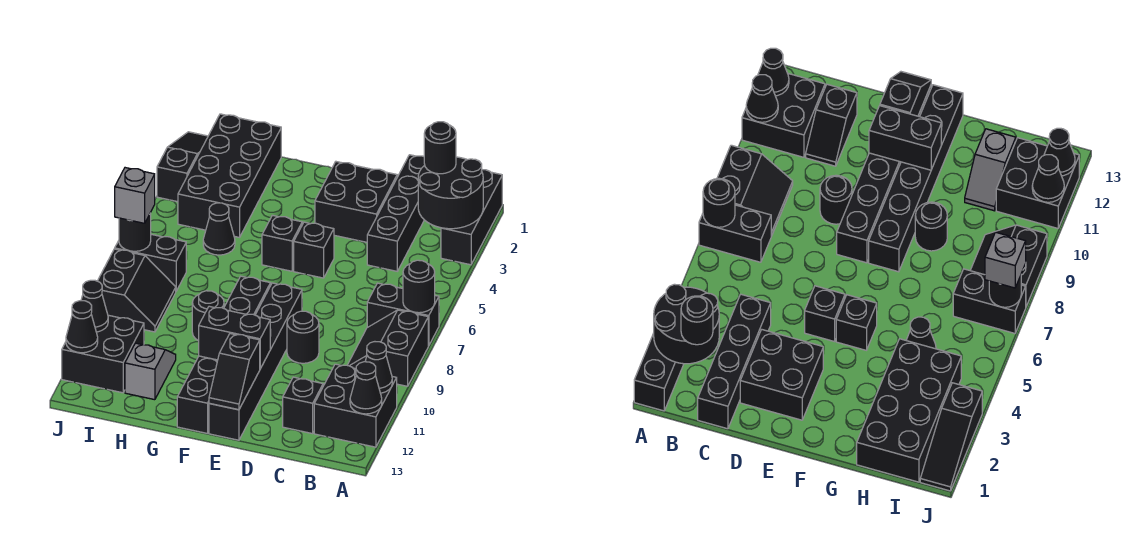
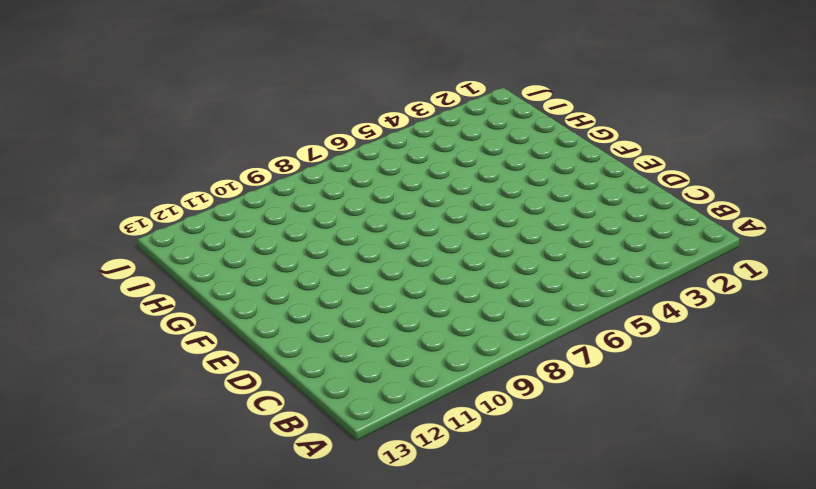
none -> black 1x3 brick [441,170,502,265]
none -> black 1x2 brick [367,283,439,346]
none -> black 2x2 slope [347,310,428,386]
none -> black 2x2 brick [314,364,397,447]

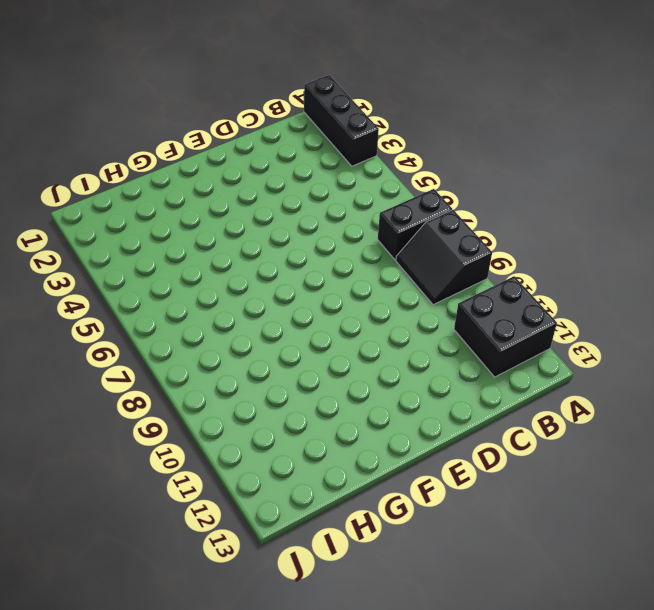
none -> black 1x4 brick [367,155,425,271]
none -> black 1x2 slope [283,377,324,434]
none -> black 2x2 brick [315,162,397,242]
none -> black 1x1 round brick [287,311,319,363]

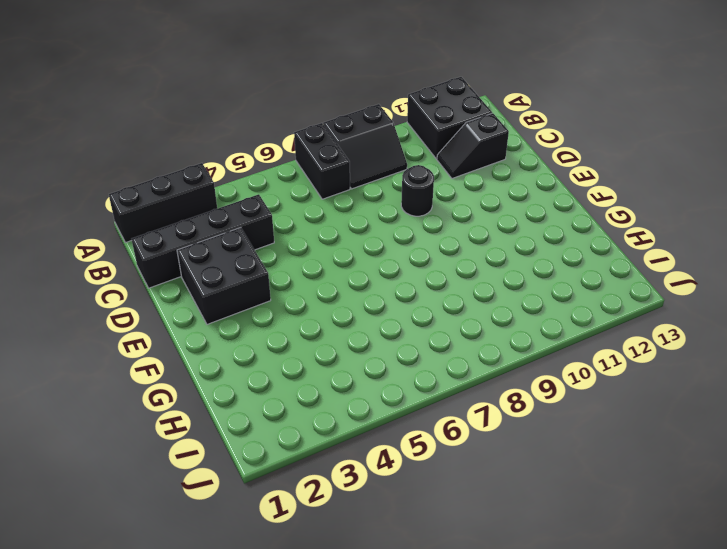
none -> black 1x1 brick [294,222,334,278]
none -> black 1x6 brick [209,283,302,440]
none -> black 1x1 brick [262,215,302,271]
none -> black 1x6 brick [177,276,271,433]

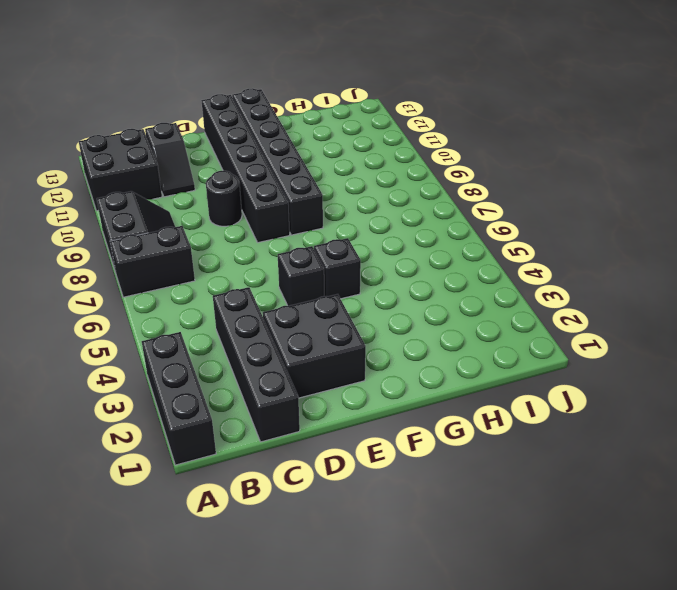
none -> black 1x1 round brick [192,291,224,341]
none -> black 2x4 brick [178,114,281,237]
none -> black 1x1 cone [203,203,235,255]
none -> grey 1x2 slope [125,343,176,400]

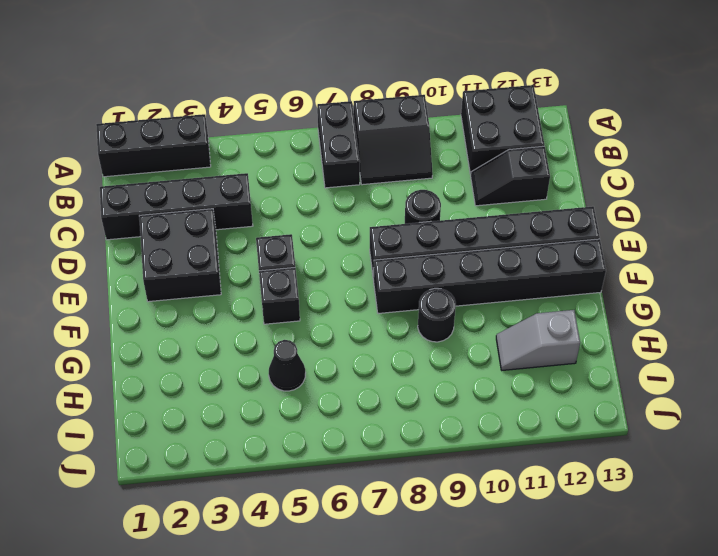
none -> black 2x4 brick [178,114,281,237]
none -> black 1x2 brick [115,234,186,291]
none -> black 2x2 slope [98,249,176,332]
none -> black 2x2 brick [62,315,144,393]

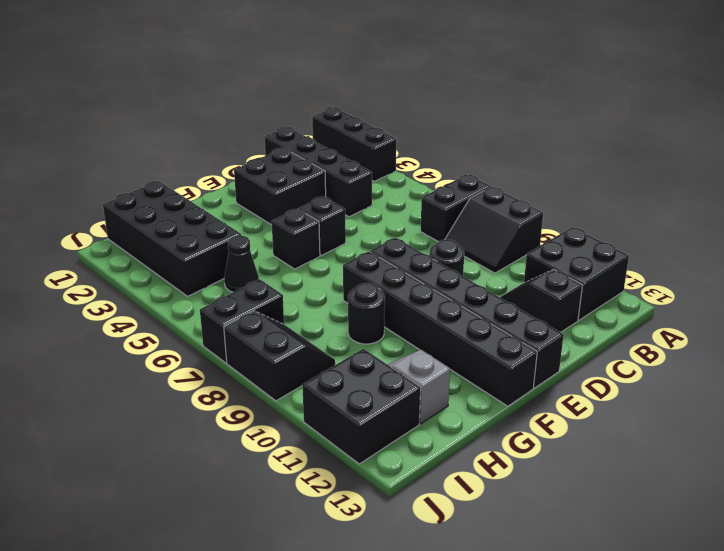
none -> black 1x3 slope [157,132,208,202]
none -> black 2x2 round brick [418,157,483,229]
none -> black 1x1 round brick [403,260,435,313]
none -> black 1x1 cone [365,342,392,393]

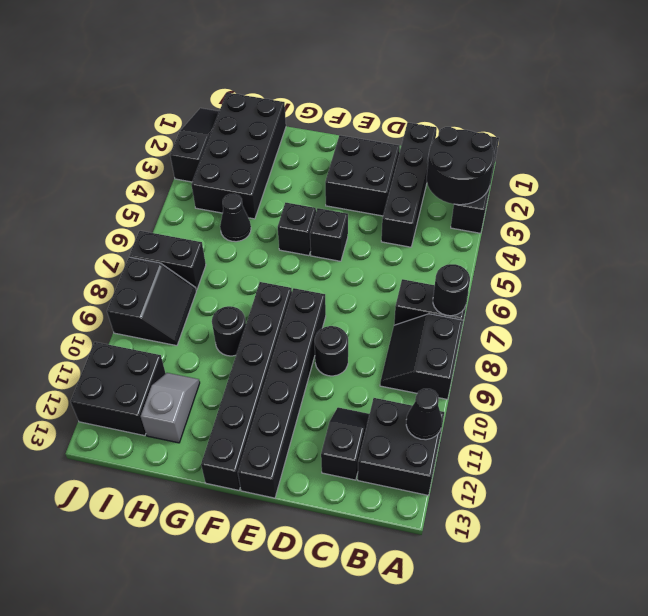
none -> black 1x1 cone [350,362,382,414]
none -> black 1x2 brick [199,306,270,369]
none -> black 1x2 slope [209,334,260,410]
none -> black 1x1 round brick [119,213,151,251]

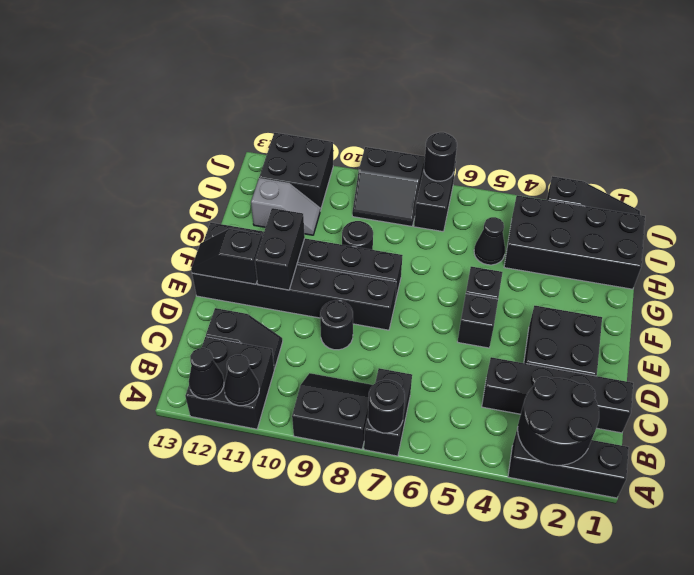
none -> black 1x1 cone [81,280,108,332]
none -> black 1x1 cone [66,301,98,353]
none -> black 1x1 round brick [424,122,456,174]
none -> grey 1x1 brick [115,168,155,223]

